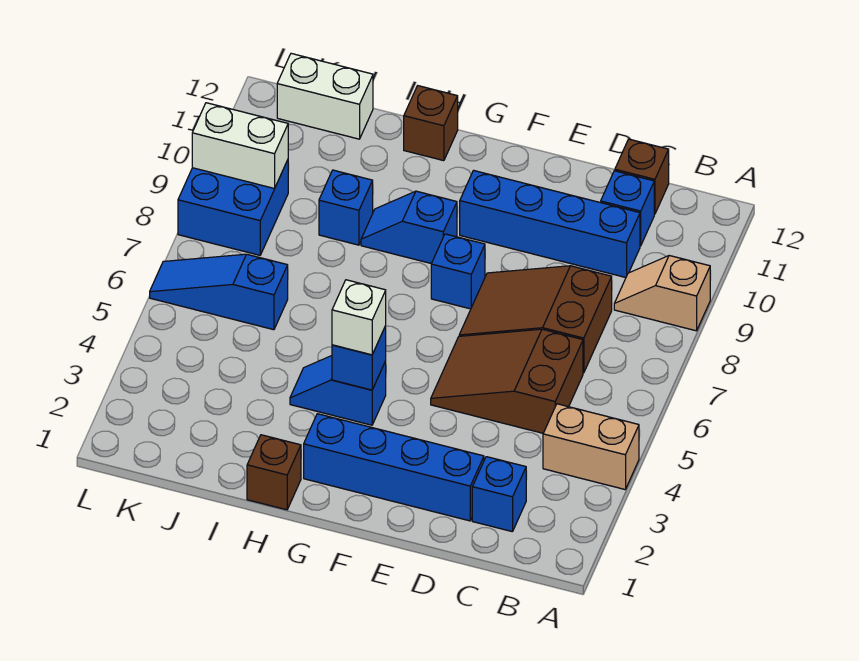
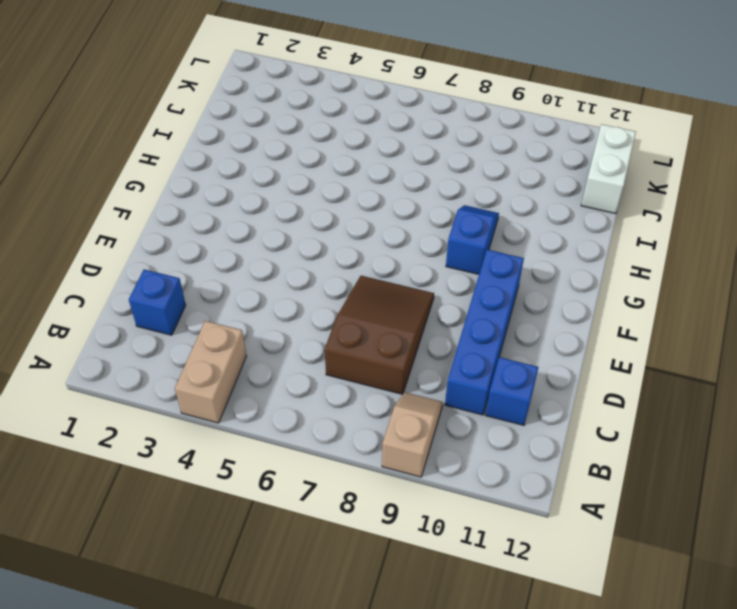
none -> brown 2x3 slope [431,329,583,433]
none -> brown 1x1 brick [615,139,669,214]
none -> blue 1x4 brick [304,414,484,521]

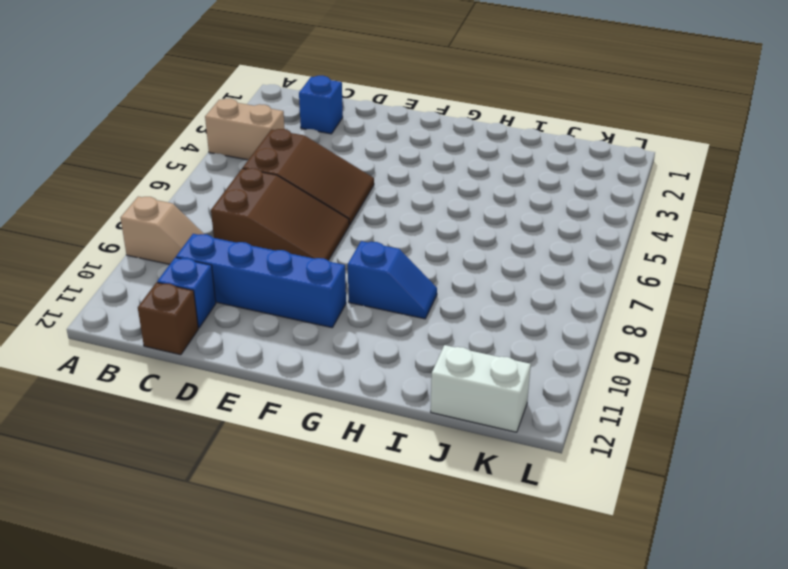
none -> blue 1x4 brick [304,414,484,521]
none -> blue 1x1 brick [431,234,485,309]
none -> blue 1x2 slope [290,356,386,425]

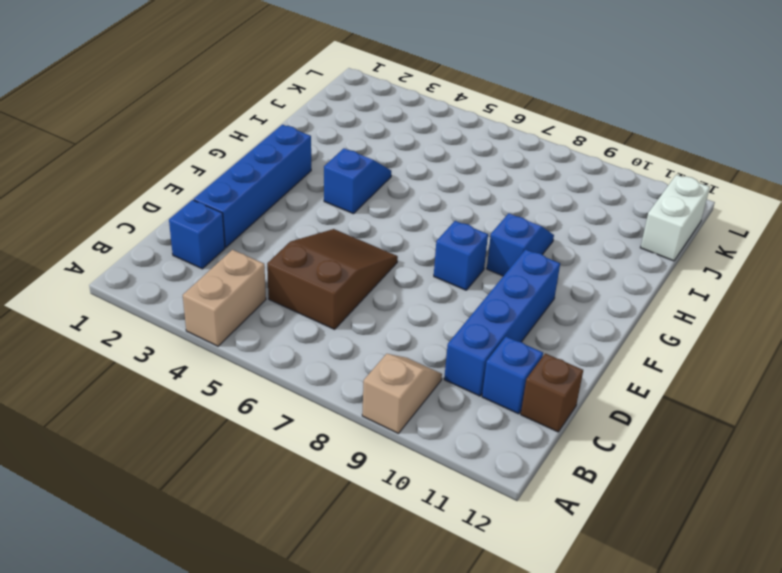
none -> brown 2x3 slope [459,266,612,373]
none -> brown 1x1 brick [247,435,301,510]
none -> brown 1x1 brick [404,86,458,161]

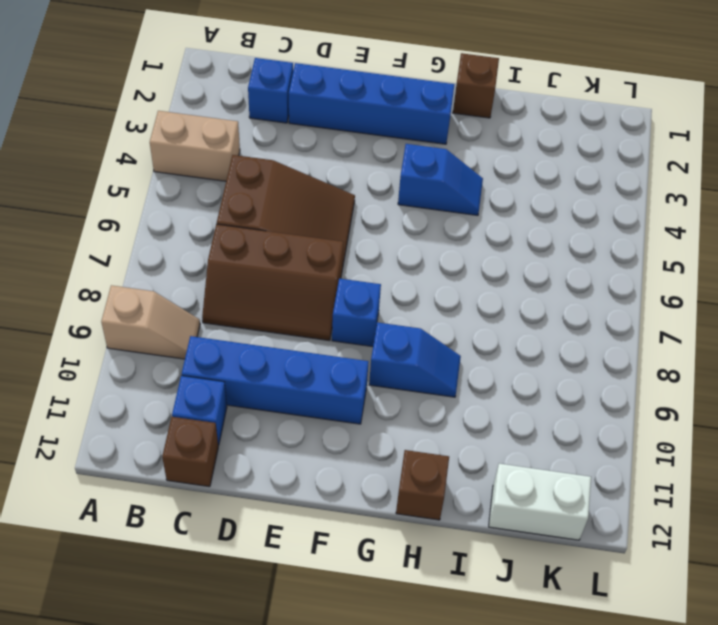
brown 2x3 slope [202,224,344,341] -> brown 2x3 slope turned to [459,266,612,373]
none -> blue 1x1 brick [319,170,373,245]
none -> blue 1x3 slope [150,254,288,330]
none -> blue 2x2 brick [178,160,288,255]

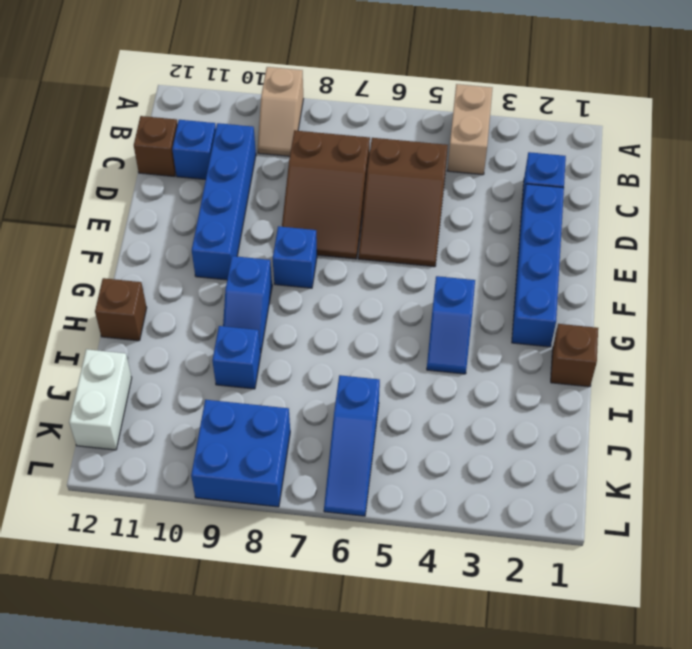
none -> blue 1x1 brick [332,326,386,390]
none -> white 1x2 brick [192,103,288,188]
none -> white 1x1 brick [332,280,386,355]

